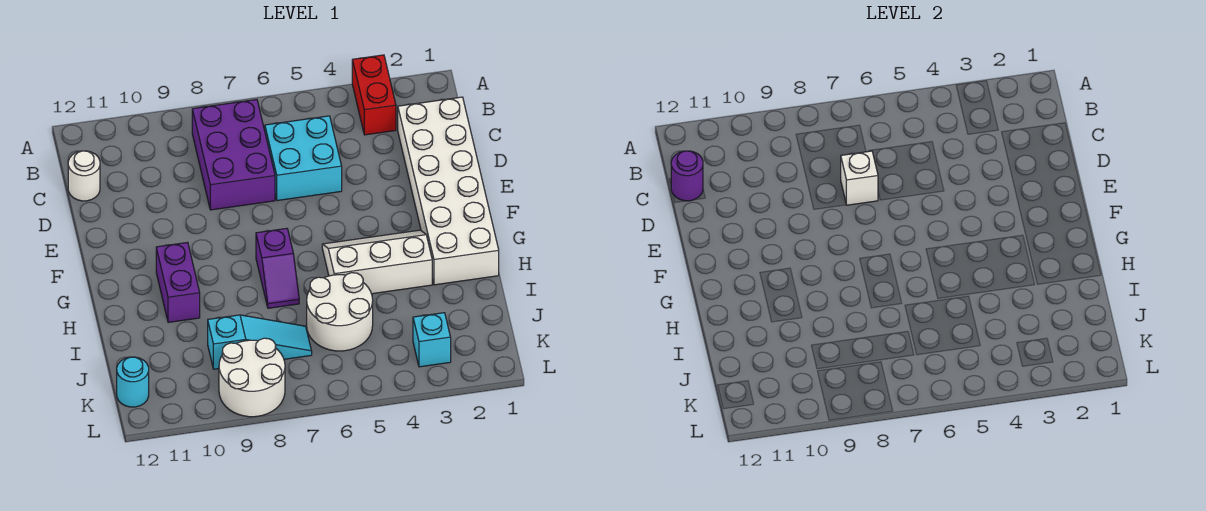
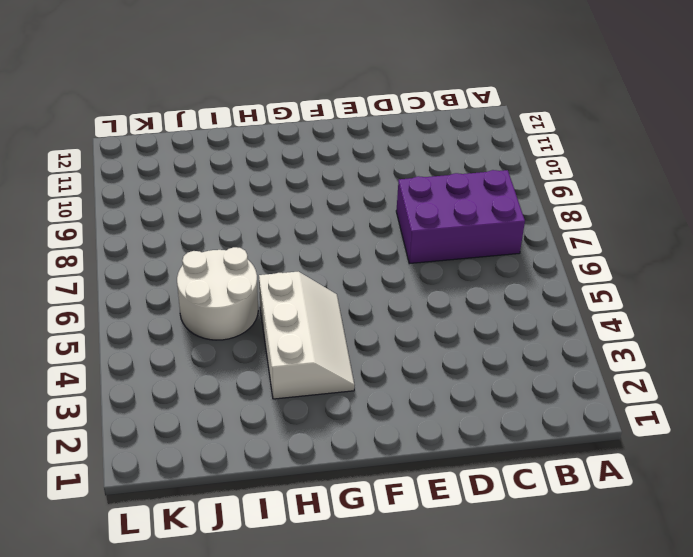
none -> red 1x2 brick [352,55,396,135]
none -> white 2x6 brick [398,97,499,285]
none -> cyan 2x2 brick [265,116,342,201]

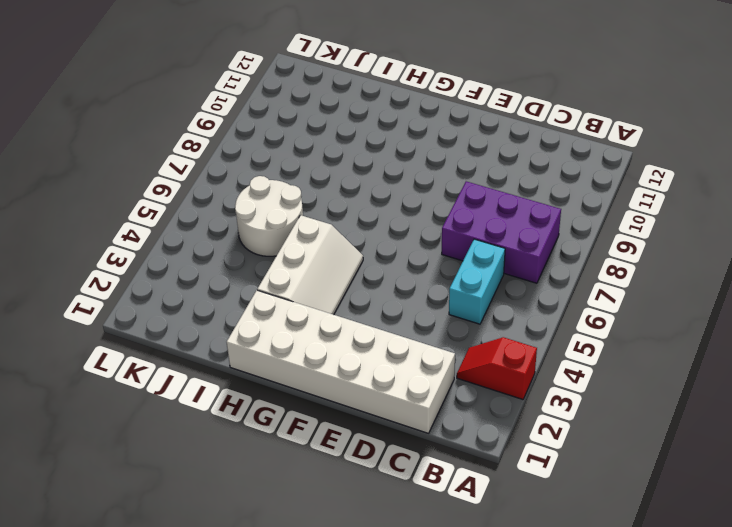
red 1x2 slope [457,337,537,399] -> red 1x2 brick [352,55,396,135]
cyan 1x2 brick [449,239,505,324] -> cyan 2x2 brick [265,116,342,201]
none -> white 1x1 round brick [68,151,100,201]
none -> purple 1x2 slope [256,228,299,308]
none -> purple 1x2 brick [156,242,200,322]

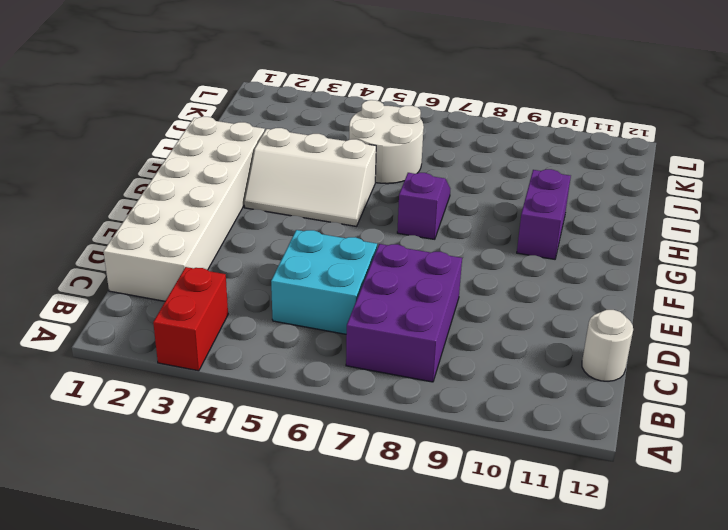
none -> cyan 1x3 slope [208,315,312,369]
none -> cyan 1x1 brick [413,313,451,367]
none -> white 2x2 round brick [219,338,285,417]

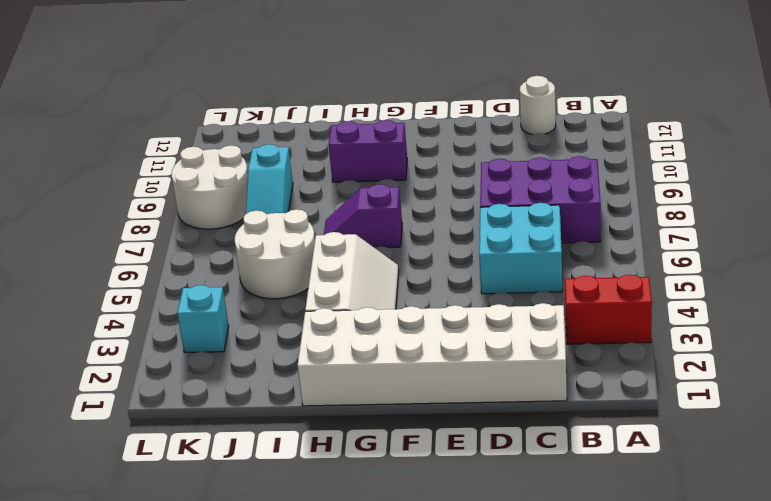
none -> cyan 1x1 round brick [117,357,149,407]
none -> purple 1x1 round brick [671,151,703,201]
none -> white 1x1 brick [841,151,878,205]

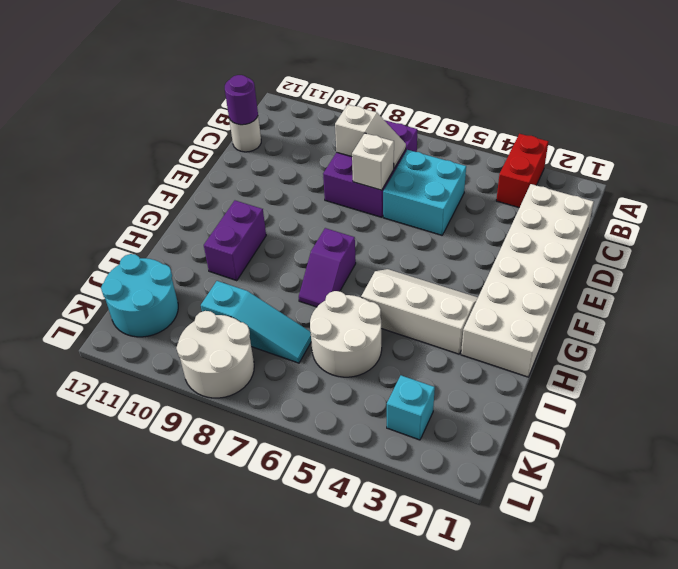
white 1x2 slope [335,105,406,168] -> none
cyan 2x2 round brick [101,254,178,337] -> cyan 1x1 round brick [117,357,149,407]

